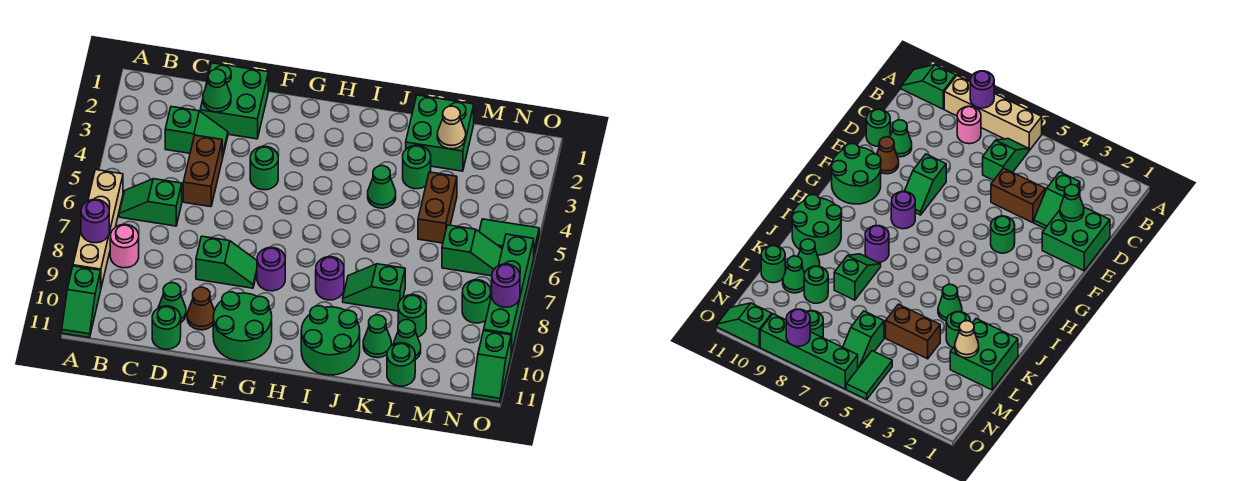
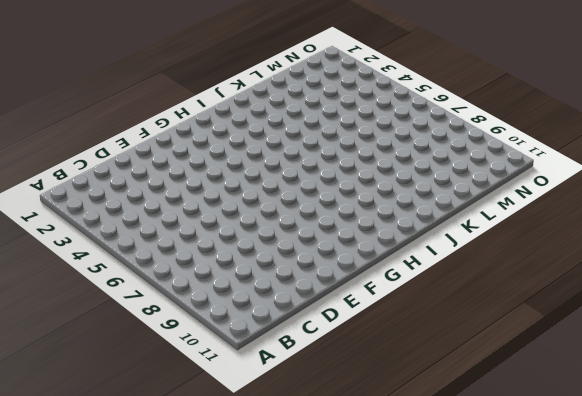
none -> tan 1x4 brick [73,170,123,287]
none -> green 1x2 slope [62,266,101,338]
none -> green 1x2 slope [119,179,182,226]
none -> pink 1x1 round brick [110,224,139,268]

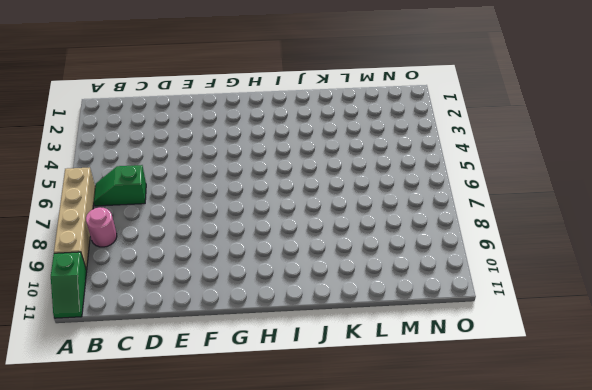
none -> green 1x2 slope [165,107,228,158]
none -> green 2x2 brick [200,63,268,139]
none -> brown 1x2 brick [183,135,222,207]
none -> green 1x1 cone [158,283,186,322]

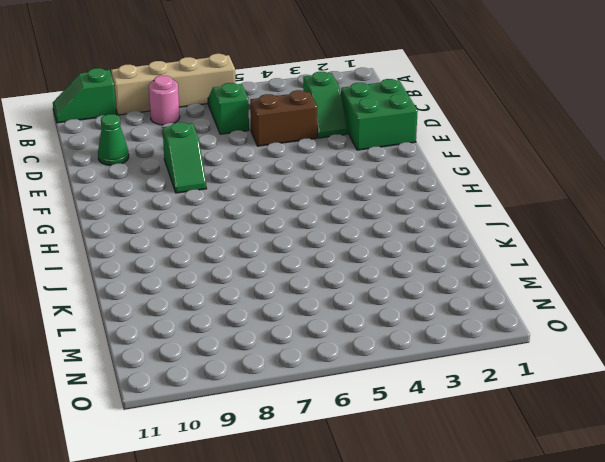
none -> green 1x1 round brick [152,306,181,349]
none -> brown 1x1 cone [187,287,215,330]
none -> green 1x1 round brick [250,146,278,190]
none -> green 2x2 round brick [213,292,272,361]

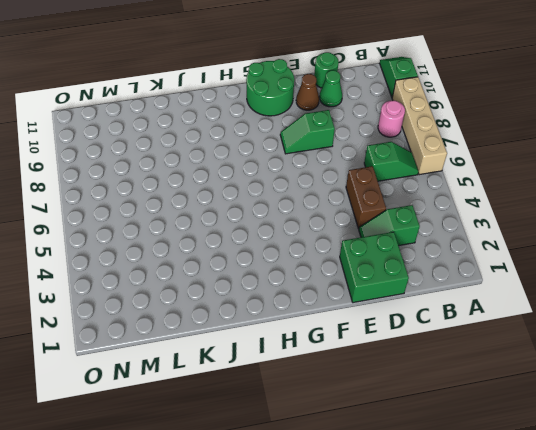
none -> green 1x1 round brick [250,146,278,190]
none -> purple 1x1 round brick [257,248,285,291]
none -> purple 1x1 round brick [316,257,344,300]
none -> green 2x2 round brick [301,306,360,375]

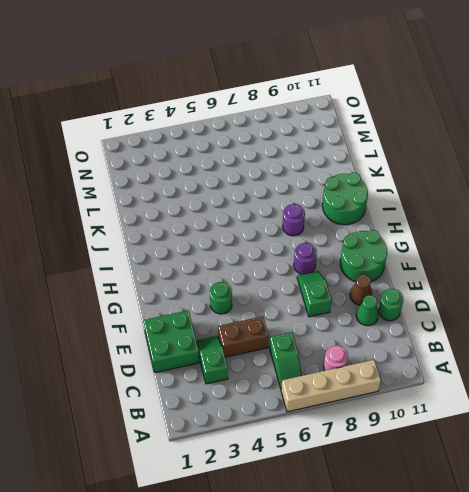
none -> green 1x2 slope [62,266,101,338]
none -> green 1x1 cone [368,166,396,208]
none -> green 1x2 slope [343,264,405,311]
none -> green 2x2 brick [406,95,474,171]

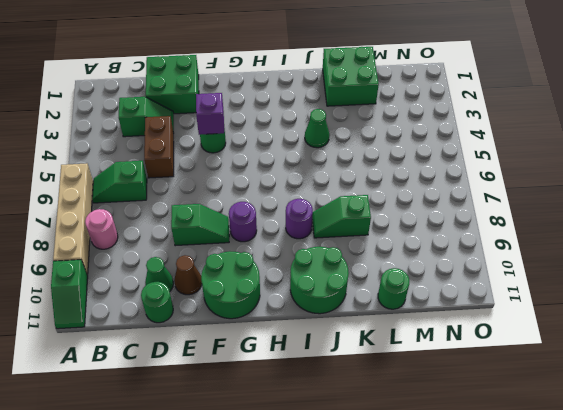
purple 1x1 brick [196,93,224,135] -> none
none -> green 1x1 round brick [403,145,431,189]
none -> green 1x1 cone [363,315,391,358]
none -> brown 1x2 brick [418,172,457,243]
none -> green 1x1 round brick [398,295,426,337]

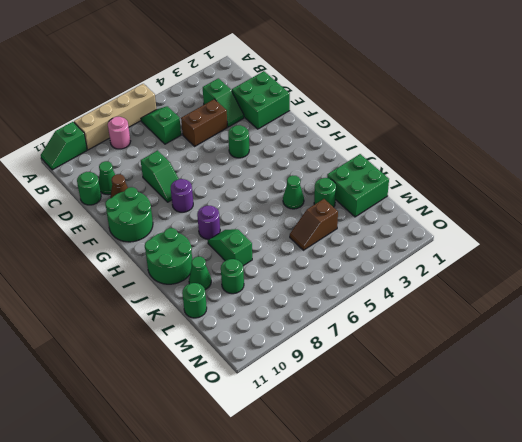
brown 1x2 slope [290,199,338,250] -> brown 1x2 brick [418,172,457,243]
none -> green 1x1 cone [393,320,421,360]
none -> green 1x2 slope [442,225,502,276]
none -> green 1x2 tile [479,219,539,256]
none -> green 1x1 round brick [462,280,491,323]

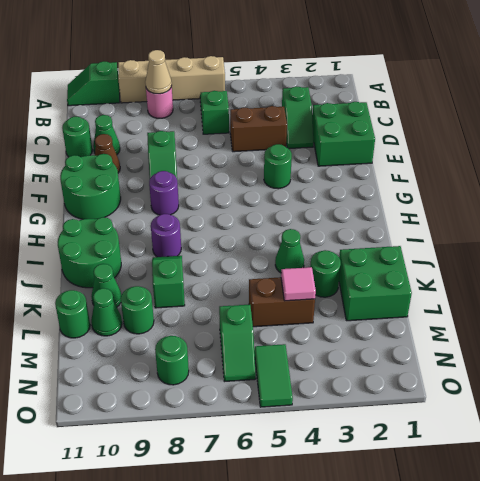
tan 1x1 cone [145,50,172,94] -> tan 1x1 cone moved to [437,106,466,149]
pink 1x1 tile [281,267,316,301] -> none
none -> green 1x4 brick [484,234,534,354]
none -> green 1x2 slope [472,331,511,402]
none -> purple 1x1 round brick [81,199,109,243]
none -> green 1x1 cone [203,69,231,112]

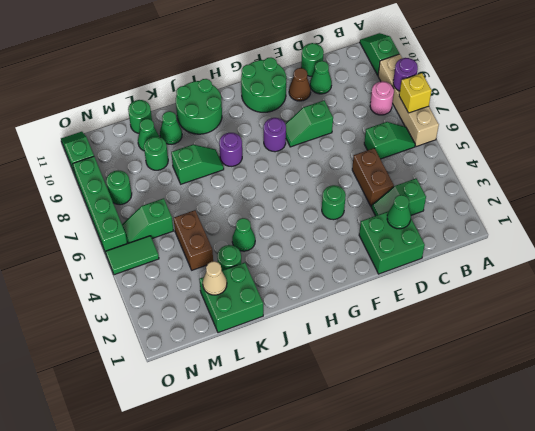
yellow 1x1 brick [399,73,432,113] -> none
none -> purple 1x1 round brick [492,264,520,307]

